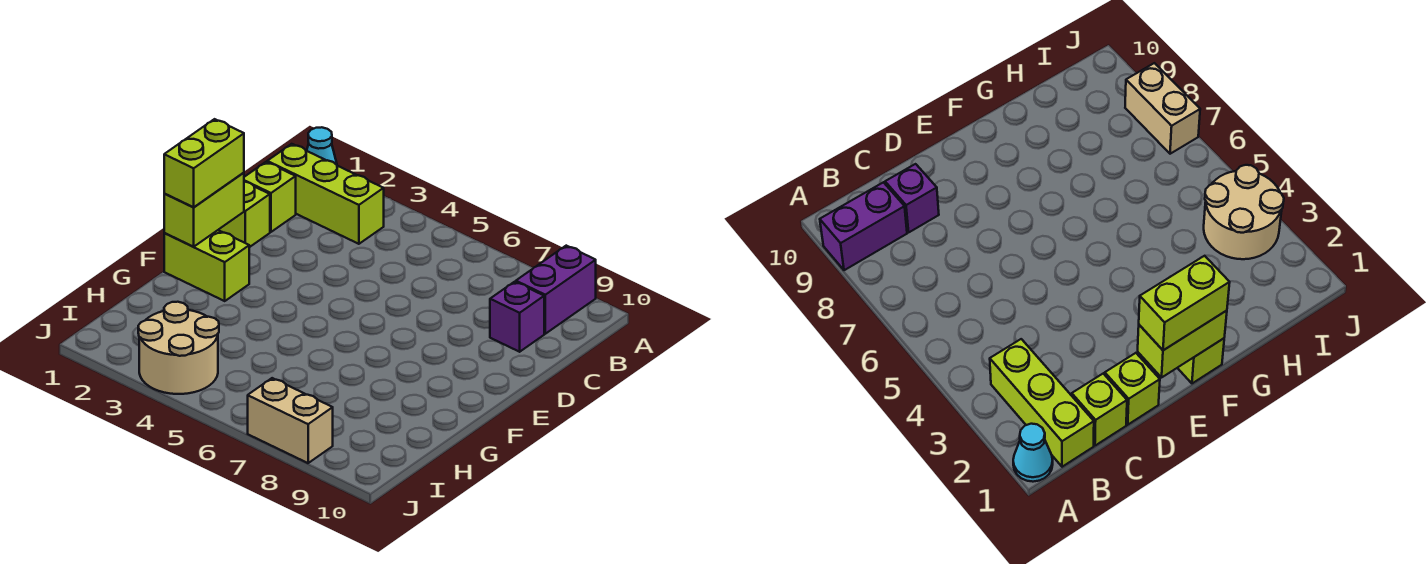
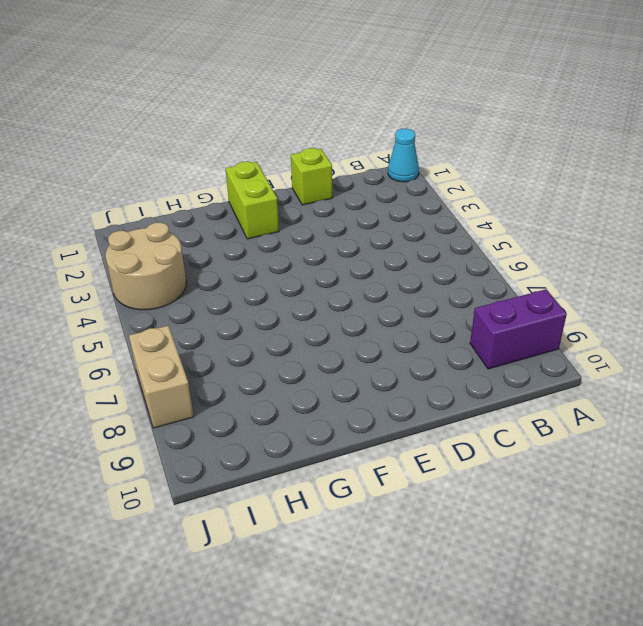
none -> lime 1x3 brick [267,144,384,244]
none -> lime 1x1 brick [244,162,296,232]

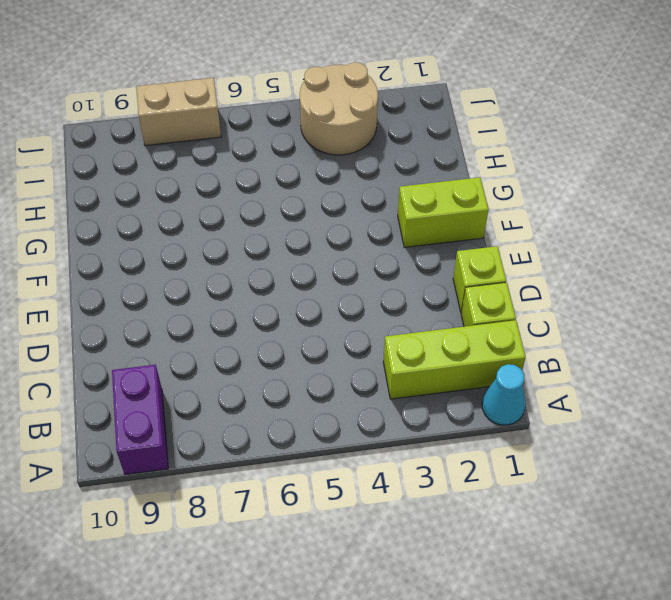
none -> purple 1x1 brick [490,282,544,352]
none -> lime 1x2 brick [164,173,244,247]

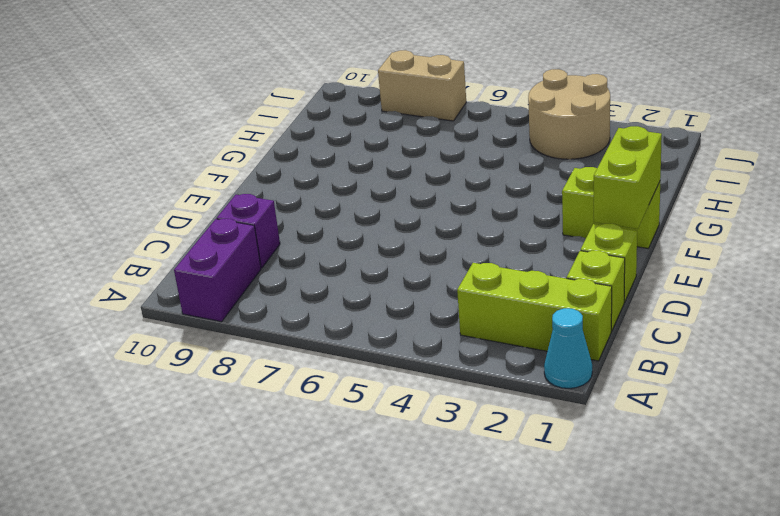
none -> lime 1x2 brick [164,119,244,207]

